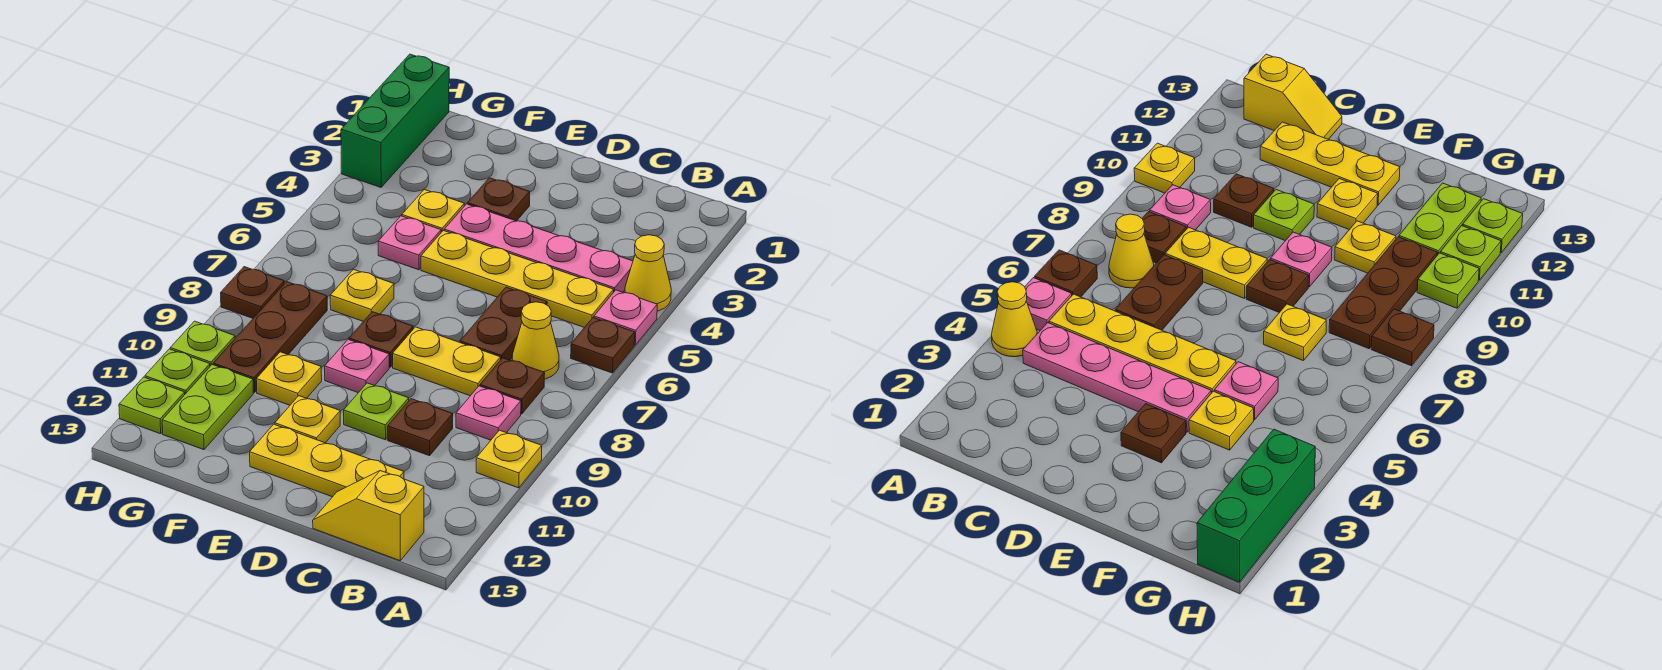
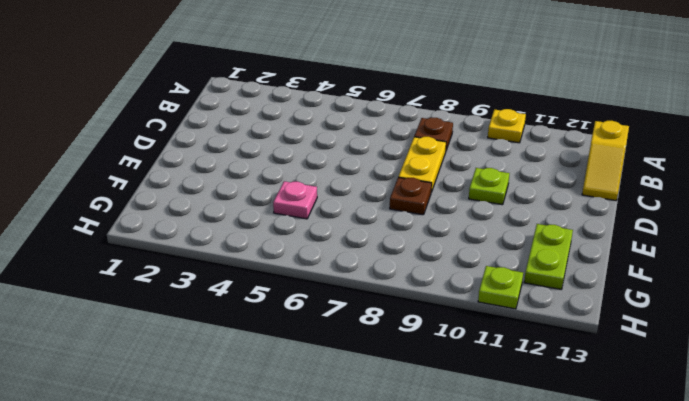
lime 1x2 plate [524,224,573,289] -> lime 1x2 plate turned to [162,365,253,450]
none -> yellow 1x1 cone [625,235,671,311]
none -> pink 1x1 plate [594,290,657,345]
none -> brown 1x1 plate [571,318,635,373]
none -> pink 1x4 plate [444,204,633,292]

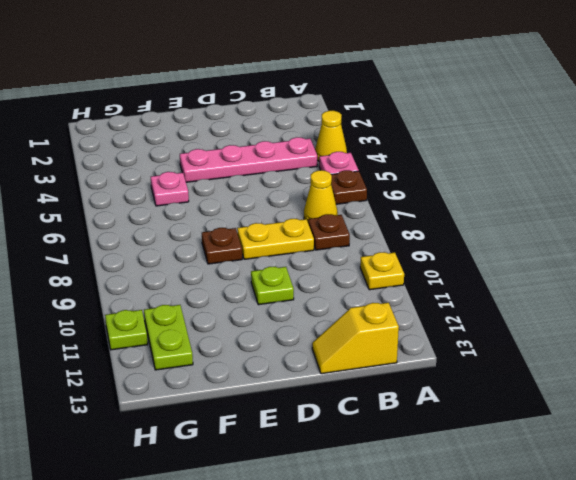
none -> yellow 1x4 plate [421,231,614,327]
none -> pink 1x1 plate [456,386,521,440]
none -> brown 1x2 plate [460,287,547,360]
none -> brown 1x1 plate [388,399,453,456]

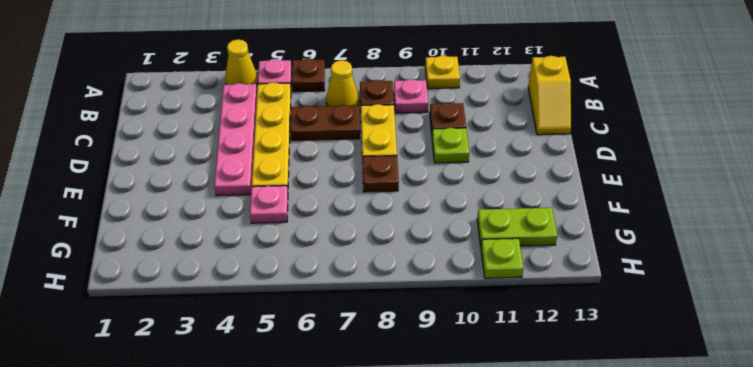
none -> yellow 1x3 plate [250,424,404,497]
none -> brown 1x1 plate [468,178,530,221]
none -> pink 1x1 plate [325,339,389,393]
none -> yellow 1x1 plate [275,396,340,443]

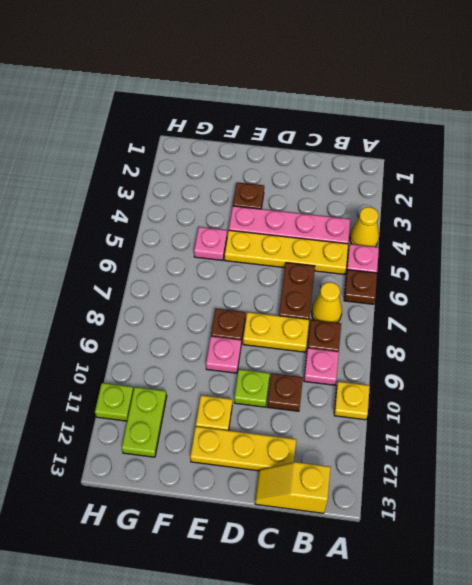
none -> yellow 1x1 plate [402,190,464,232]
none -> yellow 1x1 plate [330,269,394,322]
none -> yellow 1x1 plate [256,352,322,405]
none -> brown 1x3 plate [213,282,327,392]

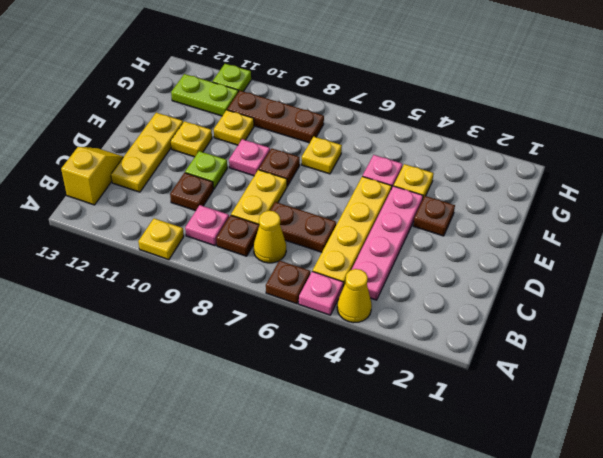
none -> green 1x3 brick [341,54,449,187]
none -> brown 1x1 plate [221,267,285,318]
none -> lime 1x1 plate [170,321,235,366]
none -> lime 1x1 plate [119,377,185,434]

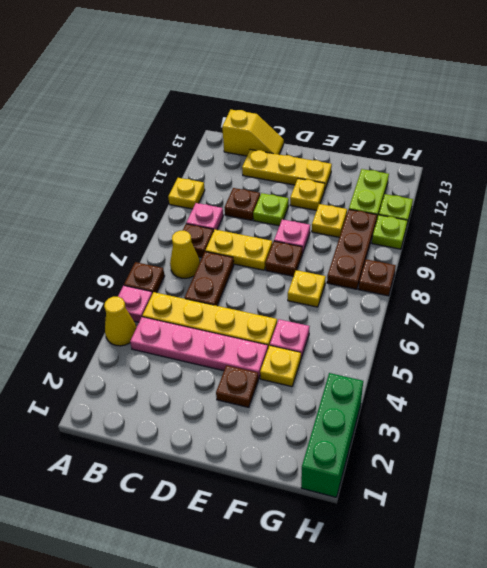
none -> lime 1x1 plate [119,377,185,434]

